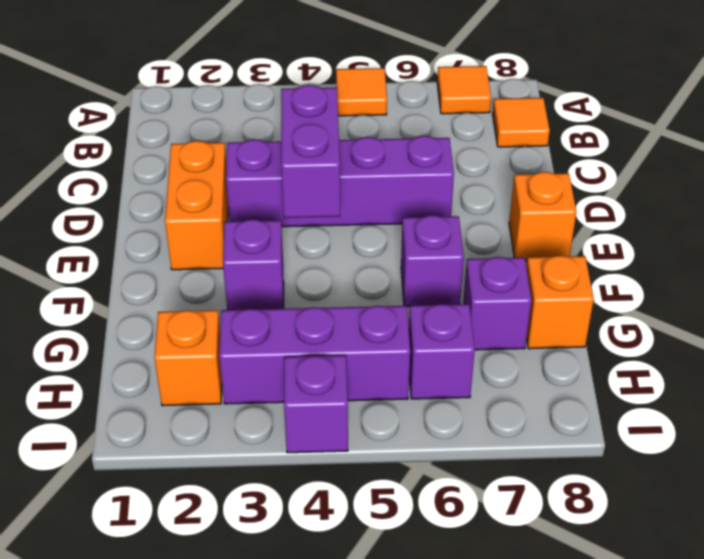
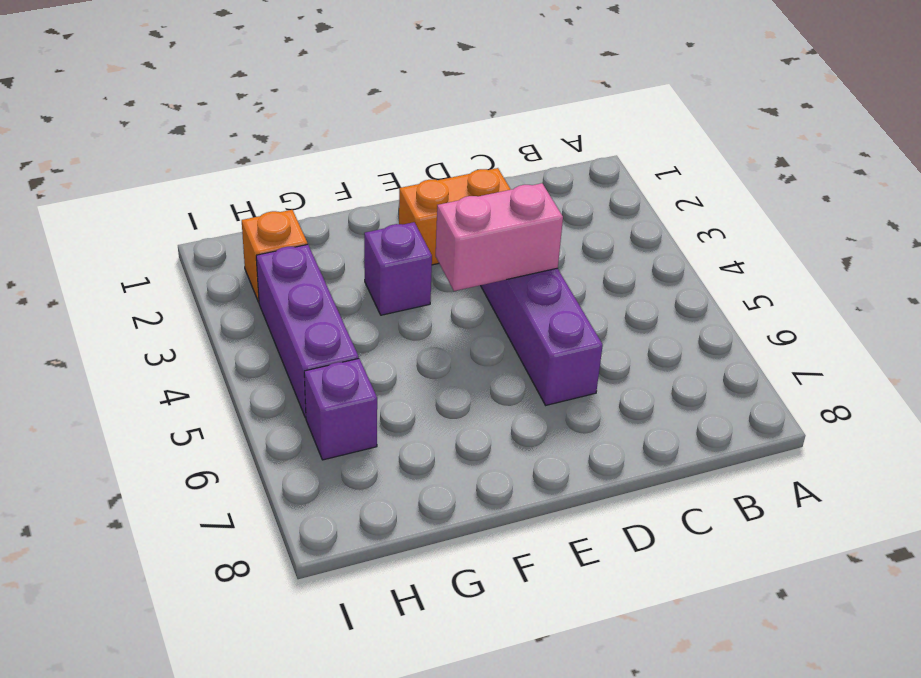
pink 1x2 brick [436,183,563,291] -> purple 1x2 brick [281,85,340,218]
none -> orange 1x1 tile [336,68,387,116]
none -> orange 1x1 tile [437,66,491,114]
none -> orange 1x1 tile [493,98,550,147]

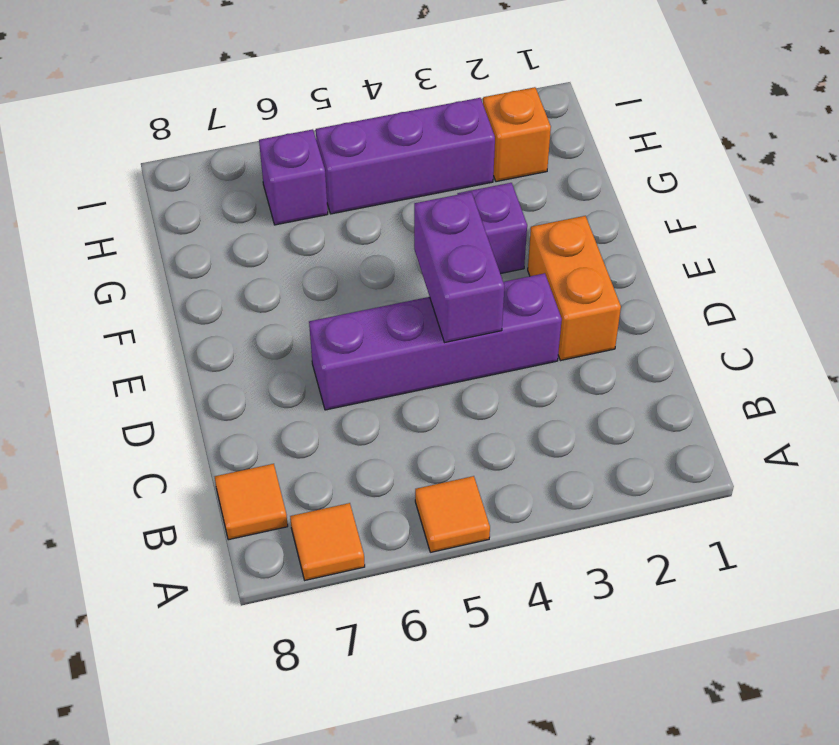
none -> orange 1x1 brick [509,172,577,261]
none -> purple 1x1 brick [401,215,464,307]
none -> purple 1x1 brick [463,257,531,350]

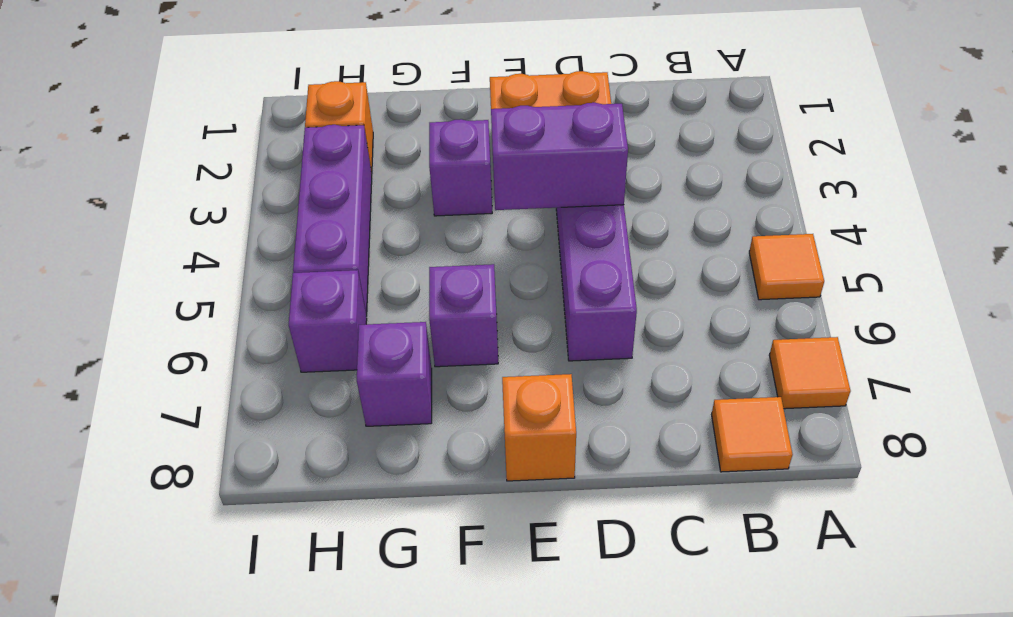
none -> orange 1x1 brick [526,256,594,349]
none -> purple 1x1 brick [284,355,348,453]

